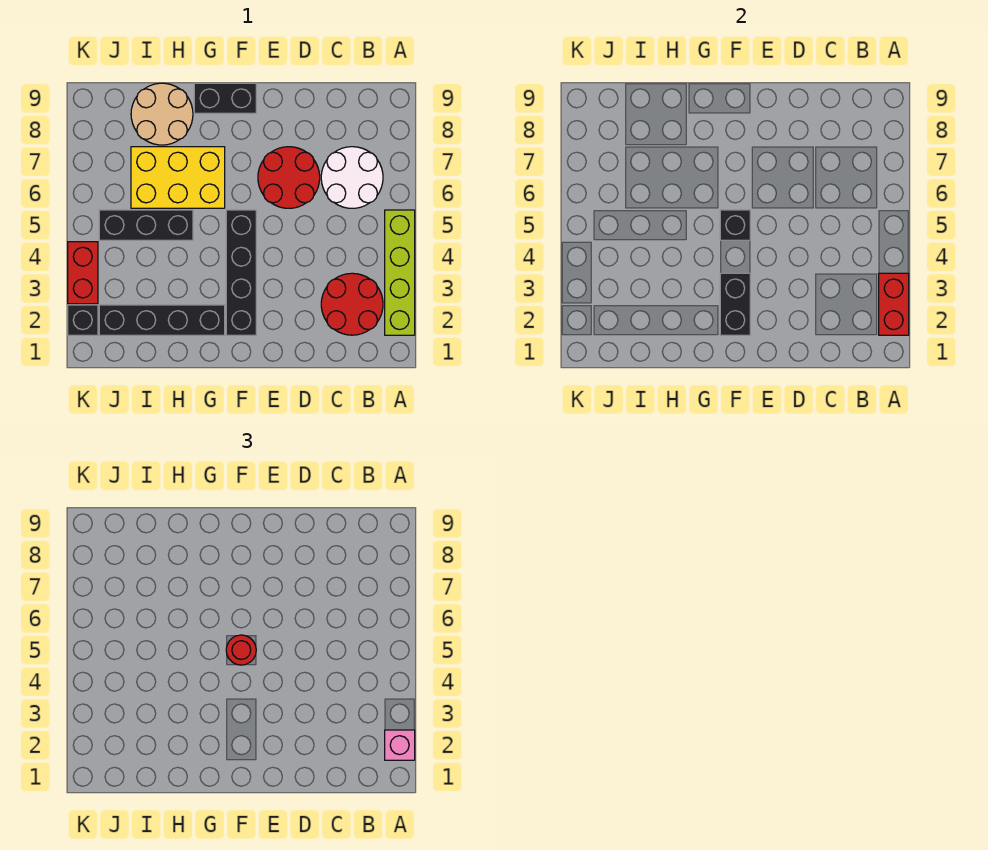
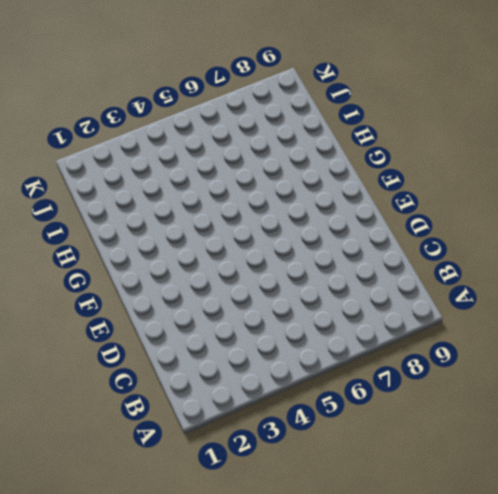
none -> lime 1x4 brick [385,210,415,335]
none -> red 2x2 round brick [321,273,383,335]
none -> white 2x2 round brick [321,147,383,208]

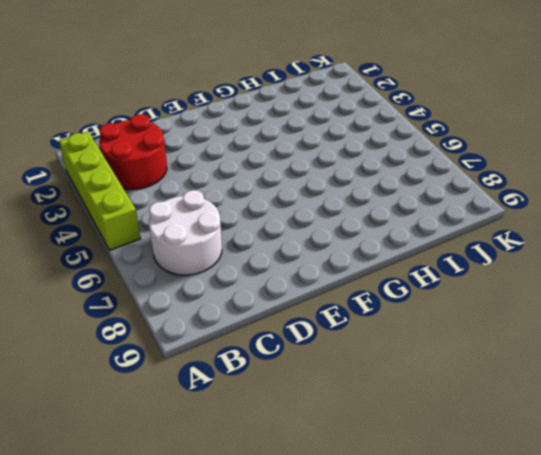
none -> red 2x2 round brick [258,147,320,208]
none -> black 1x4 brick [226,210,256,335]
none -> black 1x2 brick [194,83,256,113]

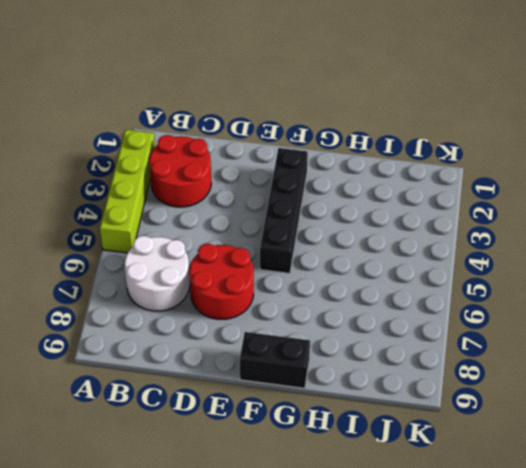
none -> black 1x4 brick [99,305,225,335]
none -> yellow 2x3 brick [131,147,225,208]
none -> black 1x3 brick [99,210,193,240]

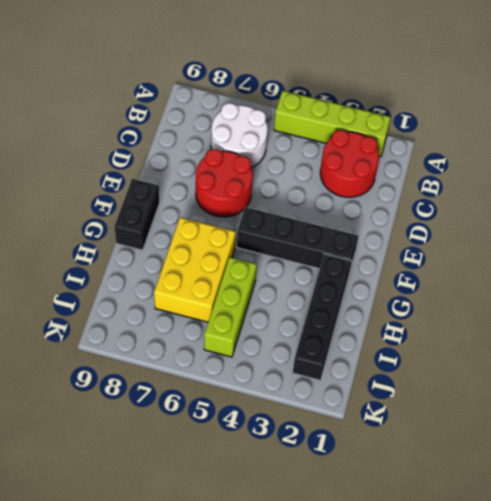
lime 1x3 brick [204,257,257,357] -> black 1x3 brick [99,210,193,240]
none -> tan 2x2 round brick [131,83,193,145]
none -> black 1x1 brick [68,305,98,335]
none -> red 1x2 brick [68,242,98,304]

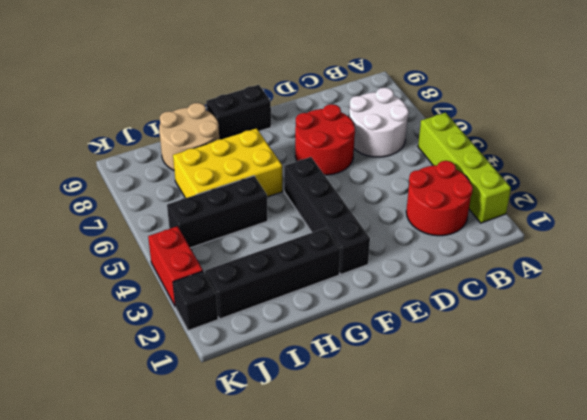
none -> red 1x2 brick [879,273,909,335]
none -> black 1x2 brick [720,273,750,335]
none -> black 1x1 brick [720,210,750,240]

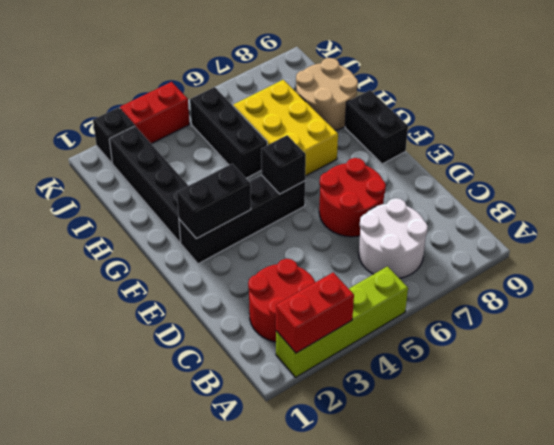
none -> pink 1x1 brick [385,730,415,760]
none -> red 1x1 round brick [226,635,256,665]

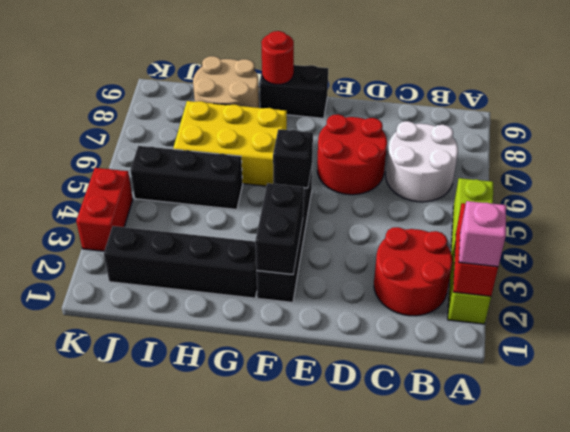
red 1x1 round brick [261,31,294,84] -> red 1x1 round brick moved to [226,635,256,665]
none -> black 1x1 brick [68,305,98,335]

